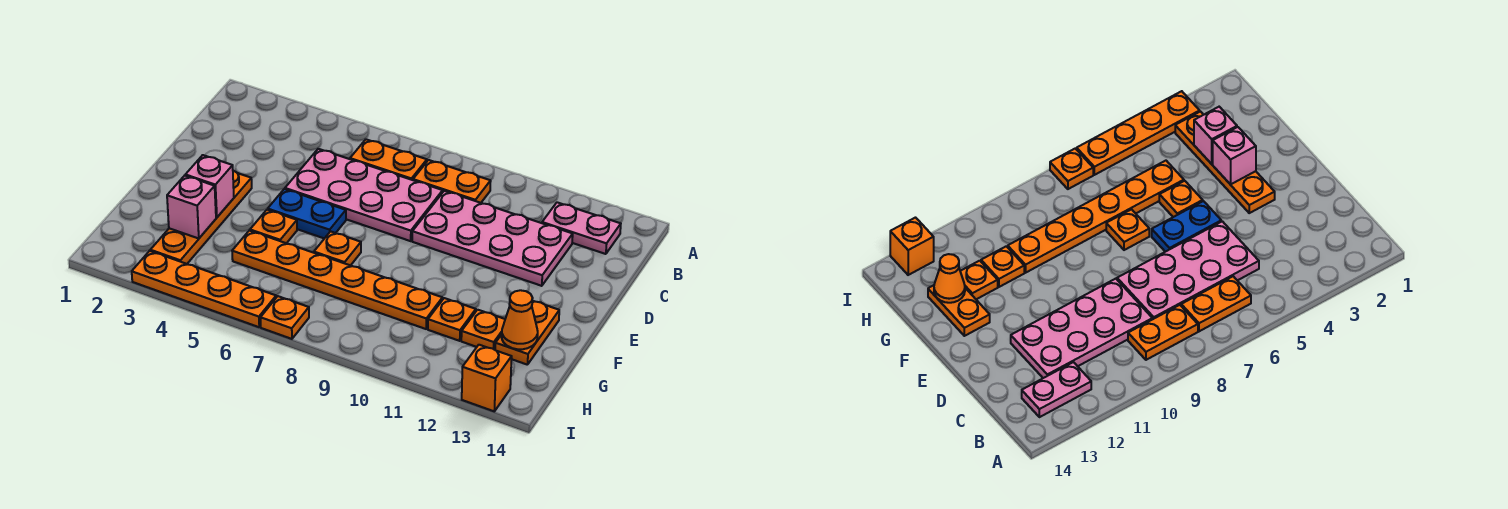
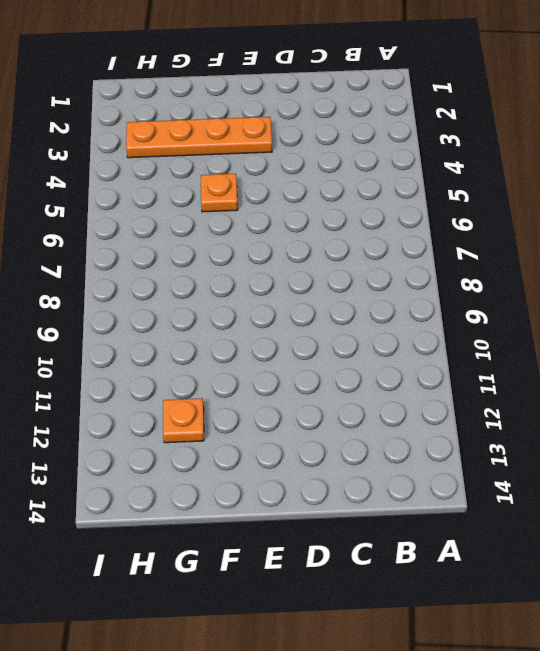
none -> orange 1x2 plate [350,139,427,180]
none -> orange 1x2 plate [413,160,491,203]
none -> pink 1x2 plate [542,202,621,254]

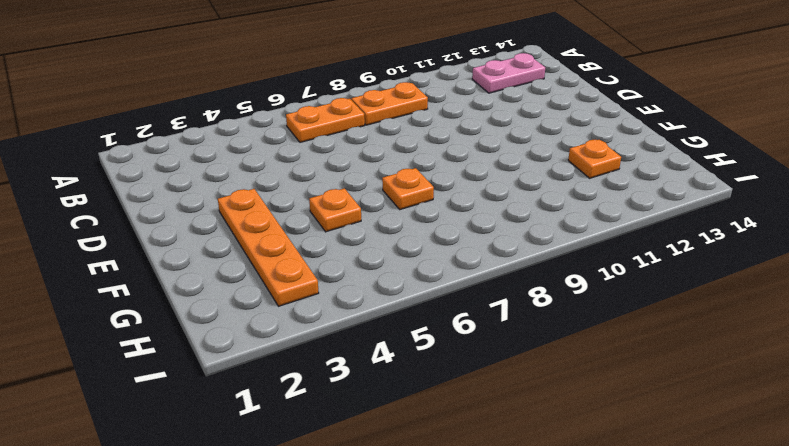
none -> pink 2x4 plate [285,149,443,241]
none -> pink 2x4 plate [412,191,573,286]
none -> blue 1x2 plate [268,189,346,238]

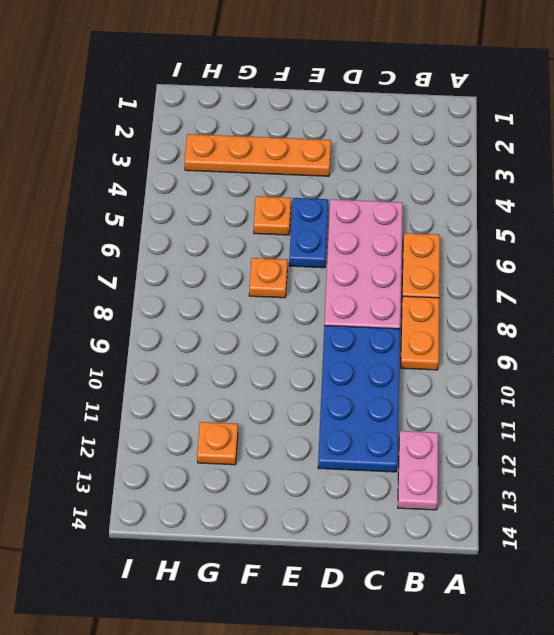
blue 2x4 plate [318,326,400,472] -> pink 2x4 plate [412,191,573,286]
none -> orange 1x2 plate [495,301,559,365]
none -> orange 1x6 plate [232,231,442,329]
none -> orange 1x1 plate [428,298,476,341]

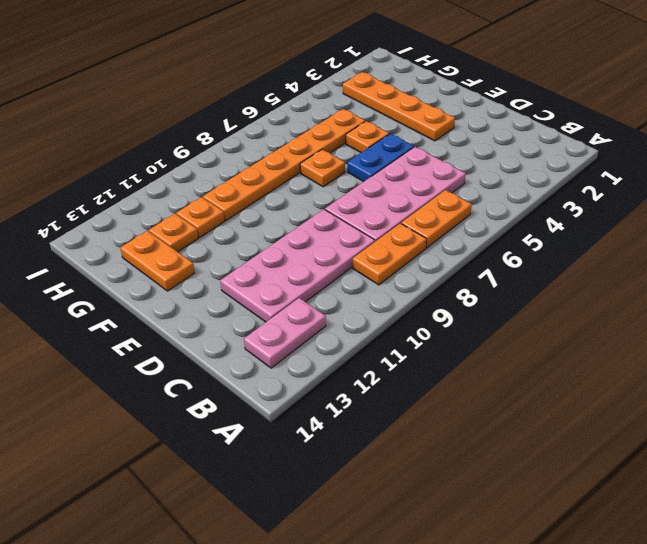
none -> orange 1x4 plate [132,251,276,327]
none -> orange 1x1 plate [261,296,309,339]
none -> orange 1x1 brick [462,345,512,411]

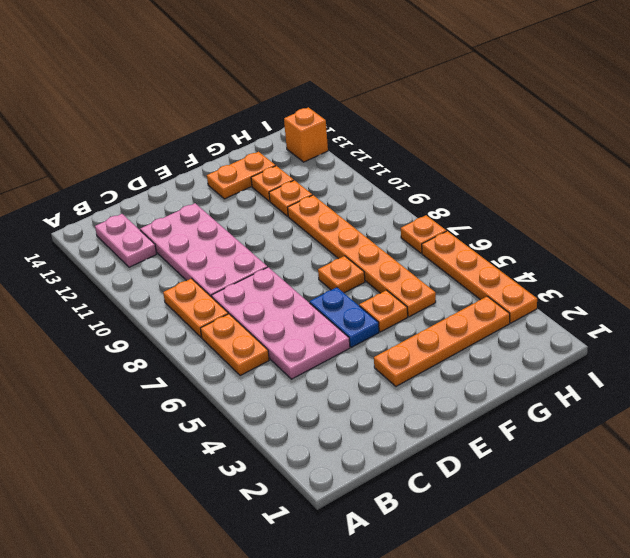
none -> pink 1x1 brick [185,155,234,217]
none -> pink 1x1 brick [167,176,216,239]
none -> orange 1x1 cone [502,290,538,349]

